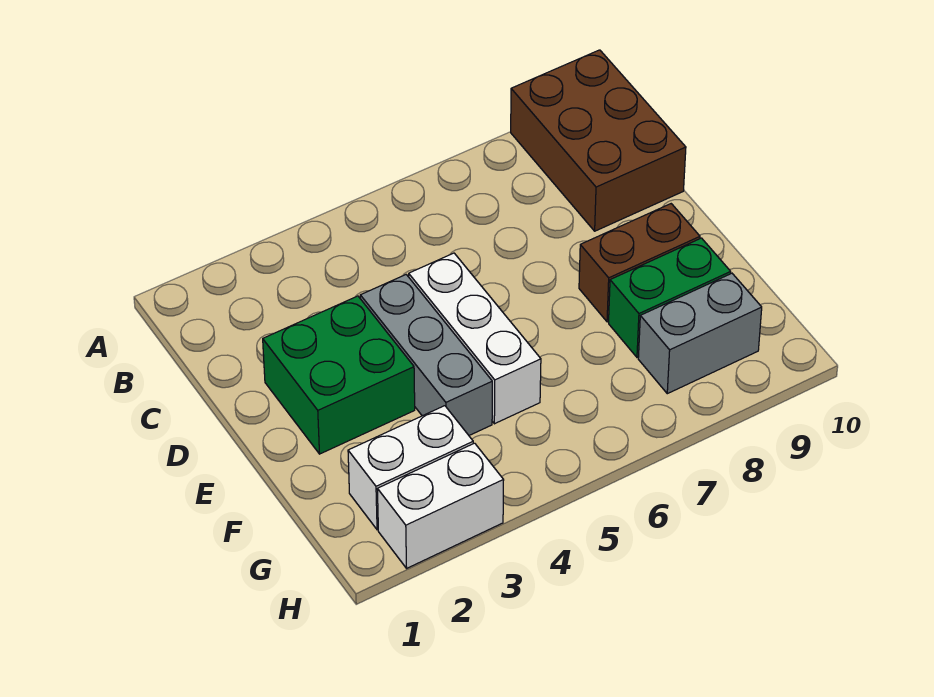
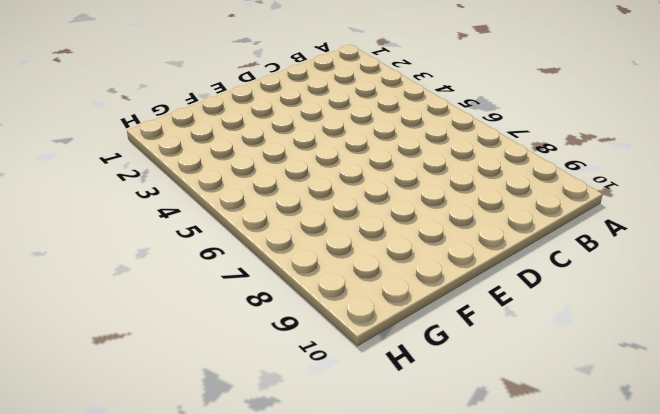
none -> brown 2x3 brick [511,50,686,231]
none -> green 2x2 brick [263,296,415,454]

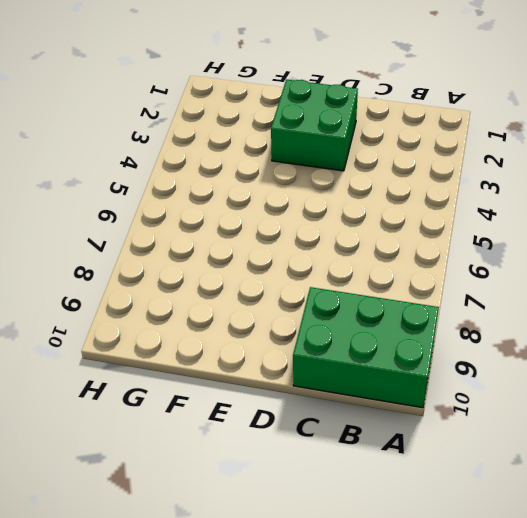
green 2x3 brick [293,287,439,408] -> brown 2x3 brick [511,50,686,231]
none -> grey 1x3 brick [360,275,492,435]
none -> white 1x3 brick [409,253,541,424]

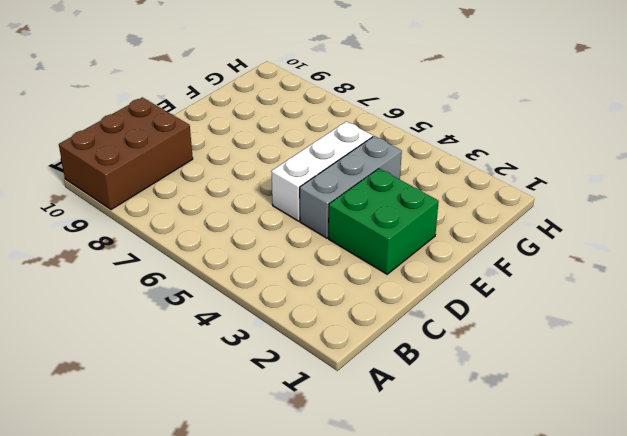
none -> brown 1x2 brick [579,204,700,322]
none -> green 1x2 brick [609,238,731,357]

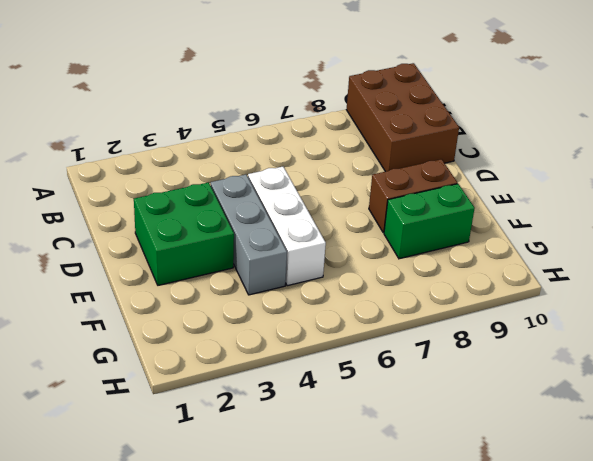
none -> white 1x2 brick [348,406,473,530]
none -> grey 1x2 brick [638,273,762,394]

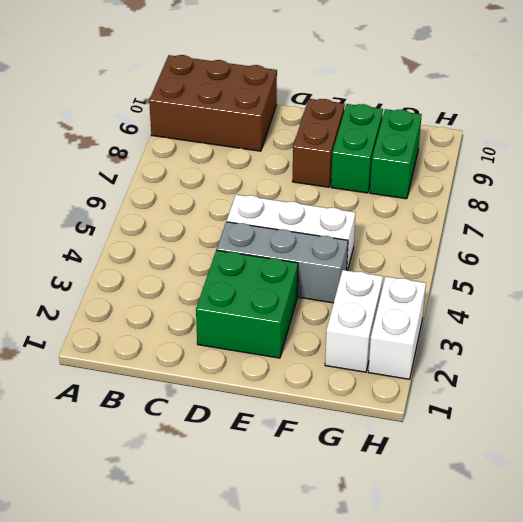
green 1x2 brick [370,109,422,199] -> grey 1x2 brick [638,273,762,394]

